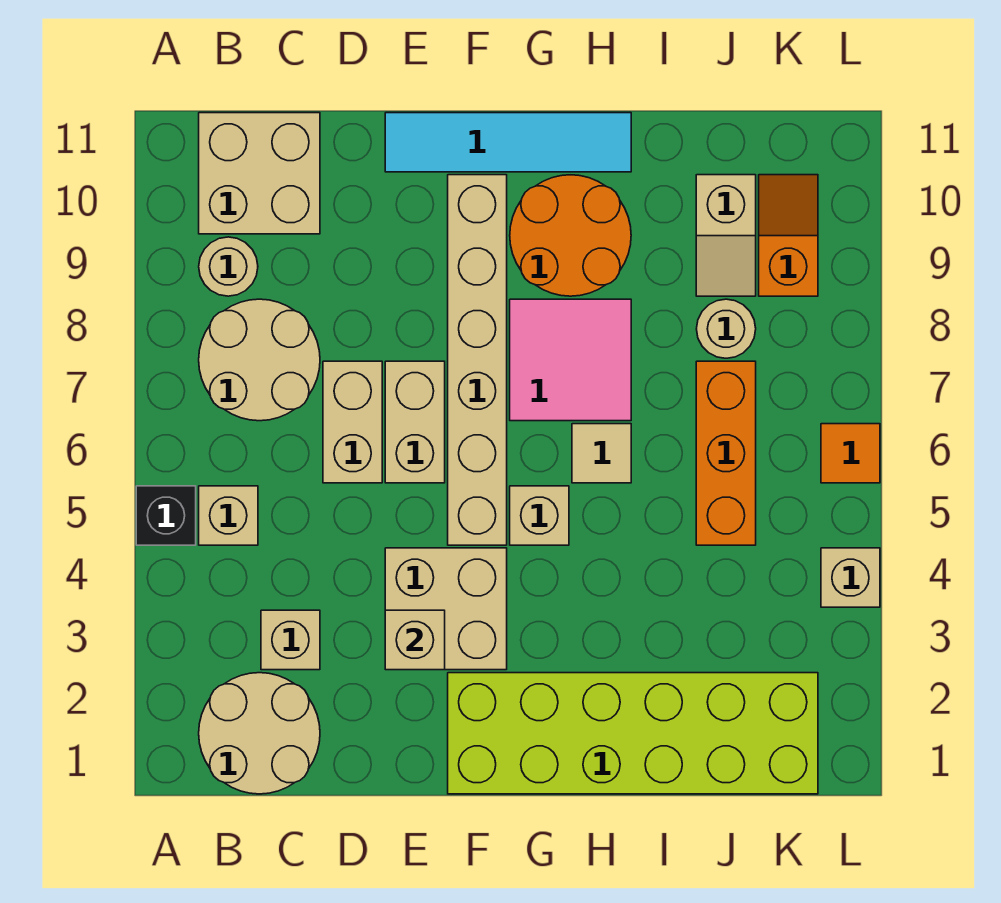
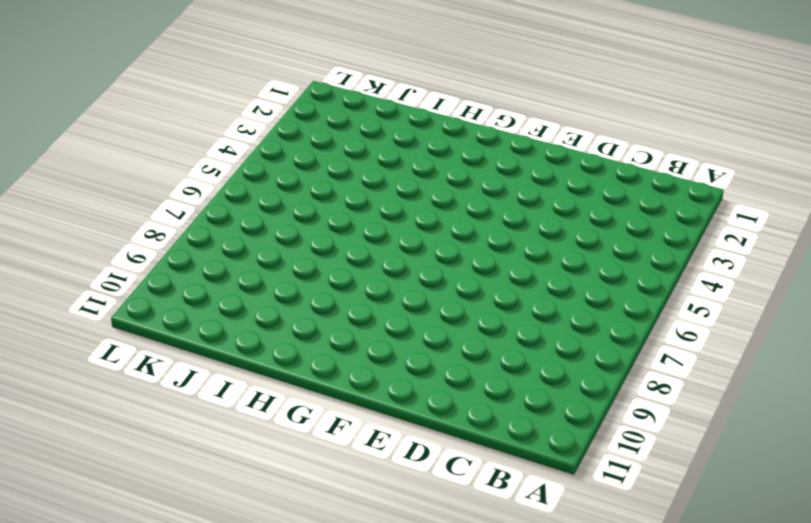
none -> black 1x1 brick [136,486,196,545]
none -> tan 2x2 round brick [199,673,320,794]
none -> tan 1x1 brick [199,486,258,545]

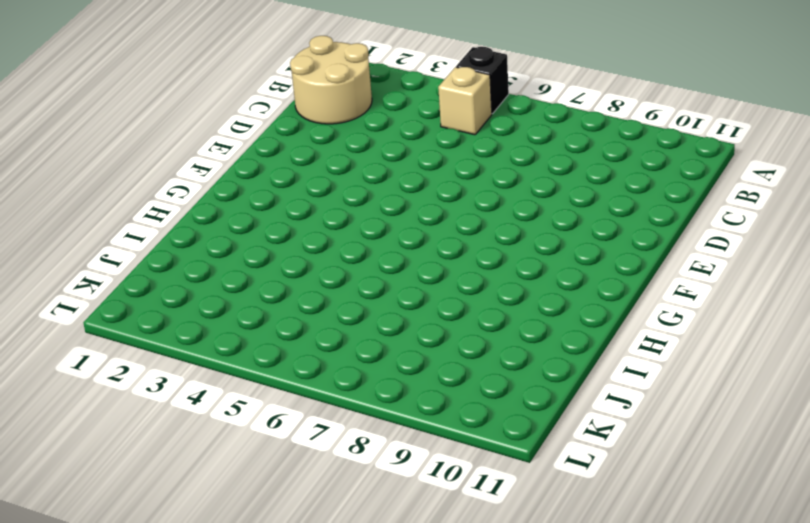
none -> tan 2x2 round brick [199,299,320,421]
none -> tan 1x1 round brick [199,237,258,296]
none -> tan 2x2 brick [199,113,320,234]

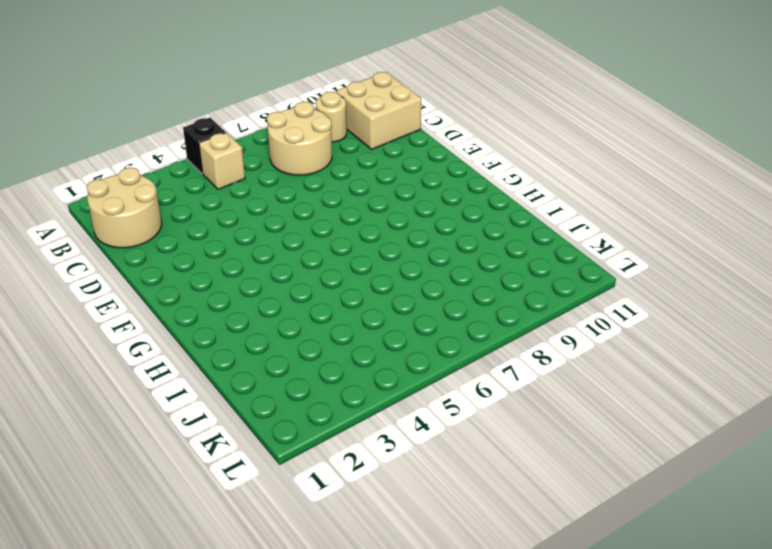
none -> tan 1x1 brick [261,610,320,670]
none -> tan 1x2 brick [323,361,382,483]
none -> tan 2x2 brick [385,548,507,670]

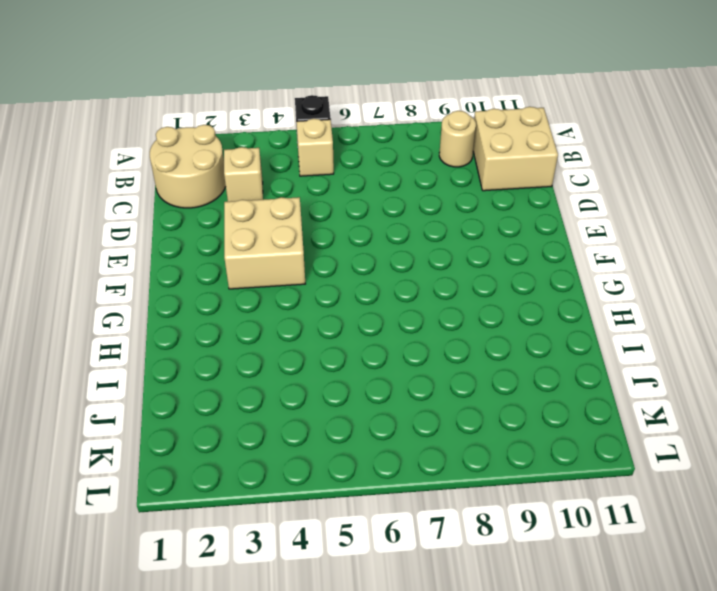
none -> tan 2x2 round brick [199,299,320,421]
none -> tan 1x2 brick [323,361,382,483]
none -> tan 1x2 brick [385,361,445,483]

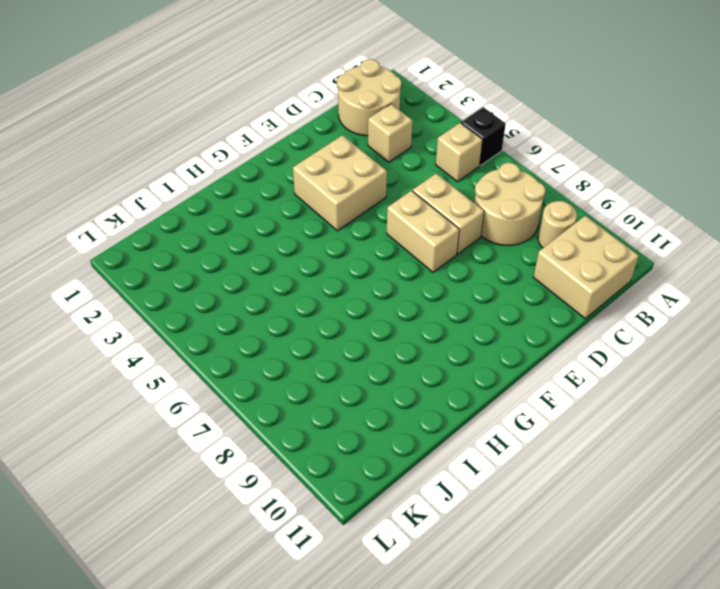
none -> cyan 1x4 tile [385,113,631,172]
none -> lime 2x6 brick [448,673,818,794]
none -> tan 1x6 brick [448,175,507,545]

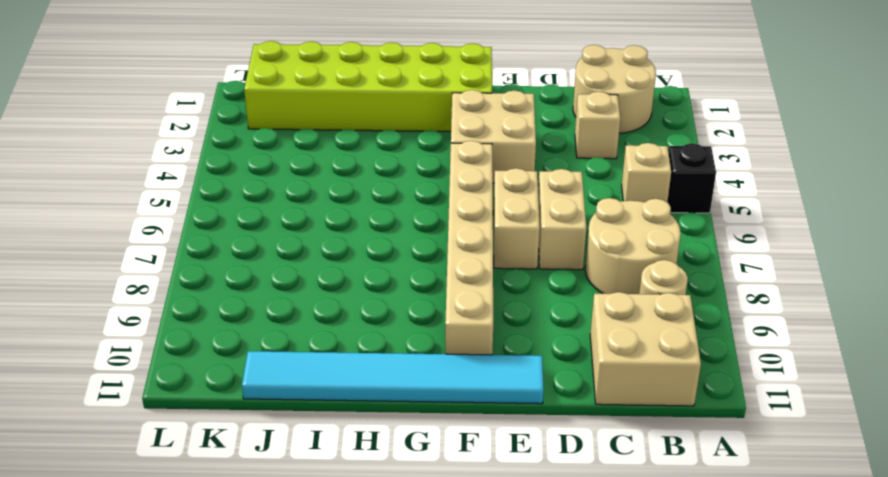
cyan 1x6 tile [242,351,544,404] -> cyan 1x4 tile [385,113,631,172]
none -> tan 1x1 brick [510,486,569,545]
none -> pink 2x2 tile [510,299,631,421]
none -> orange 2x2 round brick [510,175,631,296]

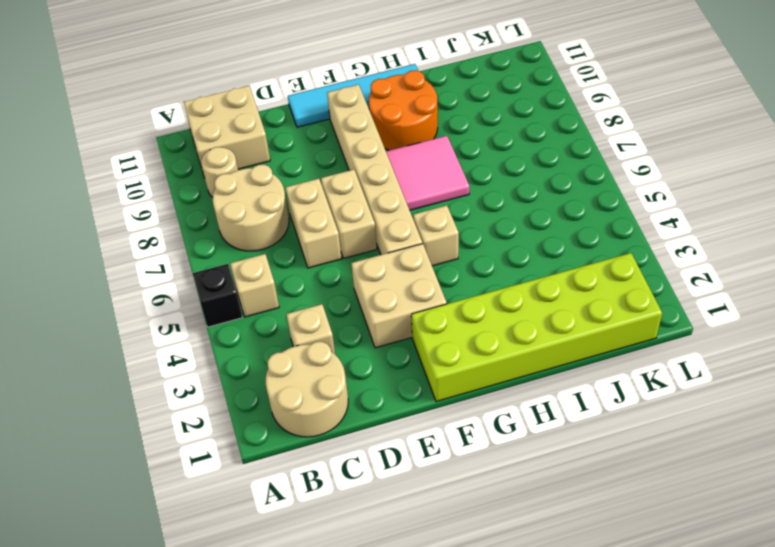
none -> tan 1x1 tile [572,424,631,483]
none -> orange 1x3 brick [696,361,756,545]
none -> tan 1x1 round brick [697,299,756,358]

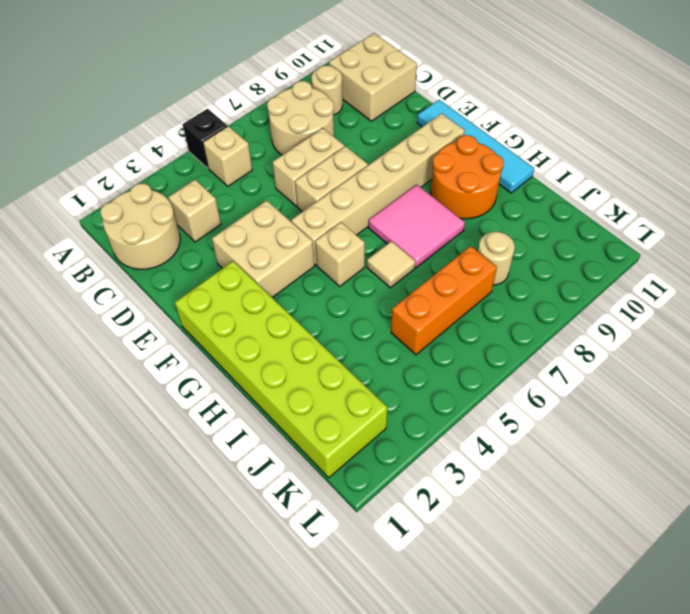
none -> tan 1x2 slope [696,175,756,296]
none -> orange 1x2 slope [759,175,818,296]
none -> tan 1x1 brick [821,548,880,607]

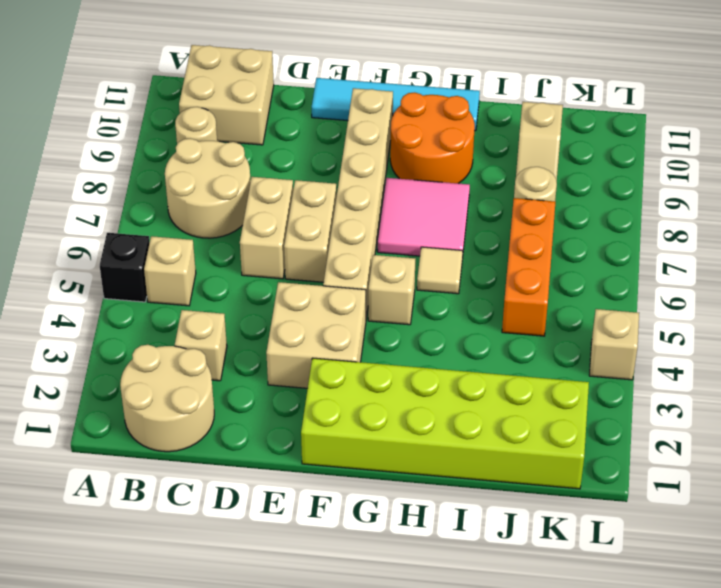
none -> orange 1x2 slope [759,175,818,296]
none -> orange 1x1 tile [821,424,880,483]
none -> tan 1x1 brick [385,610,445,670]

